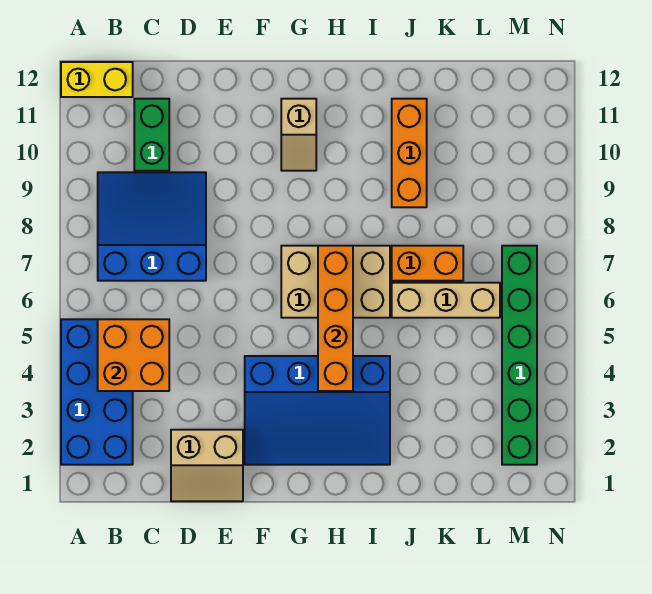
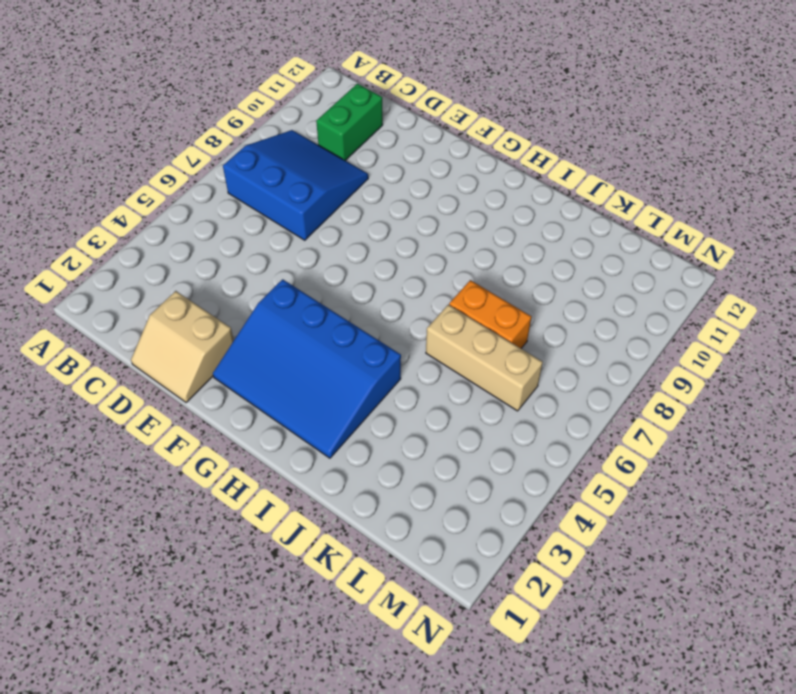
none -> blue 2x4 brick [61,319,133,465]
none -> yellow 1x2 brick [61,62,133,97]
none -> tan 2x3 brick [281,246,390,318]

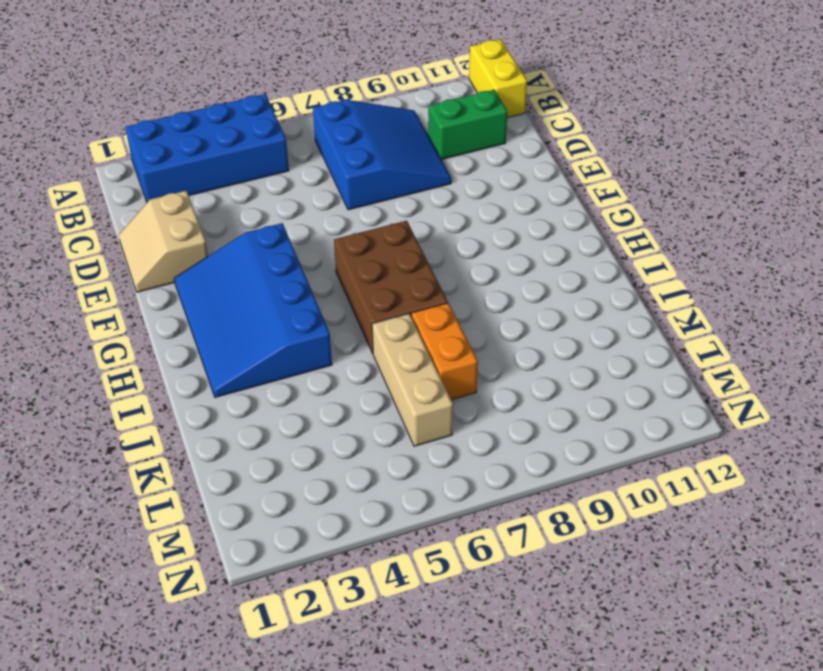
brown 2x3 brick [334,221,448,353] -> tan 2x3 brick [281,246,390,318]
none -> tan 1x2 slope [281,99,316,171]
none -> orange 1x3 brick [392,99,427,207]
none -> green 1x6 brick [502,246,537,465]

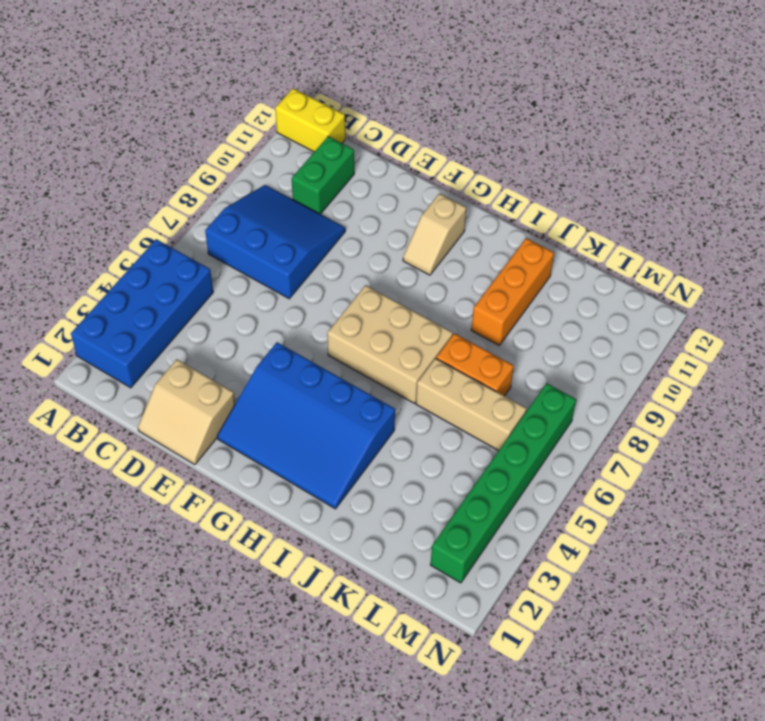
none -> orange 2x2 brick [98,319,169,391]
none -> orange 1x4 brick [318,246,353,391]

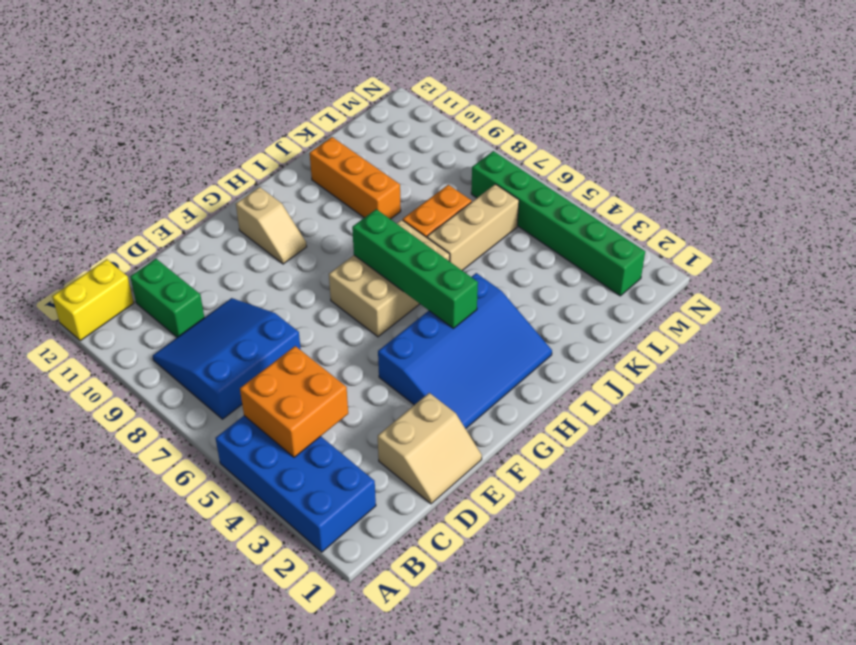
green 1x4 brick [352,209,478,328] -> orange 1x4 brick [318,246,353,391]

